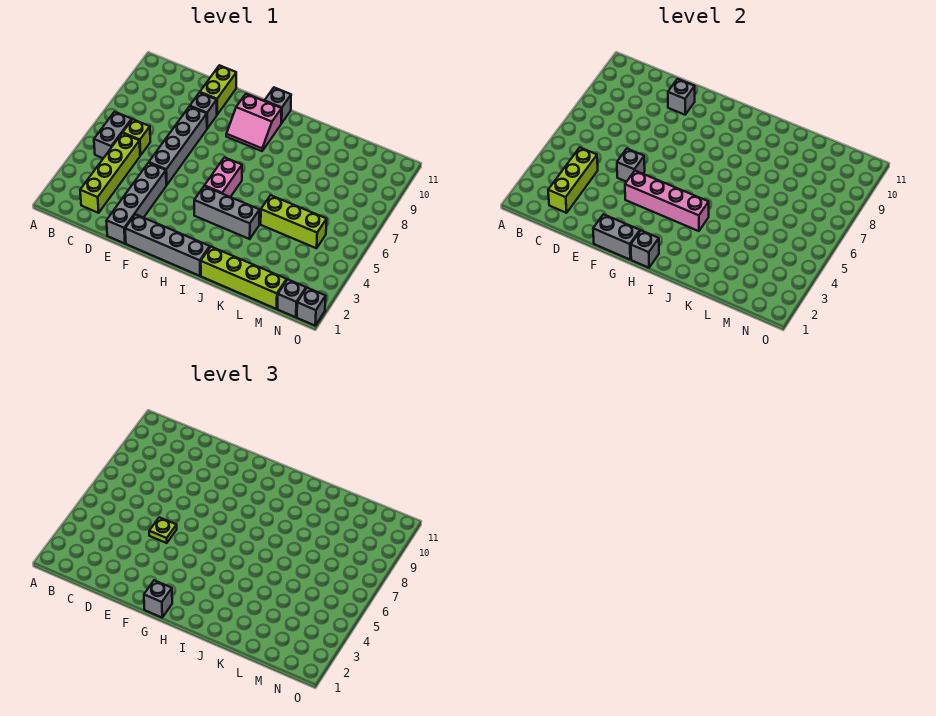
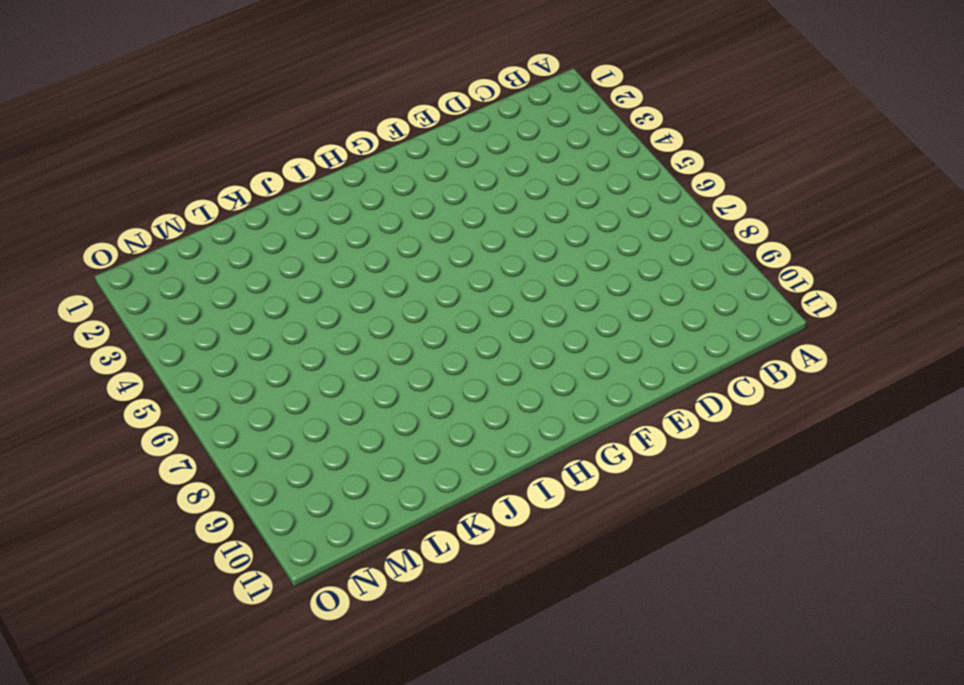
none -> grey 1x2 brick [94,112,132,158]
none -> lime 1x4 brick [80,133,140,213]
none -> lime 1x1 brick [123,119,150,155]

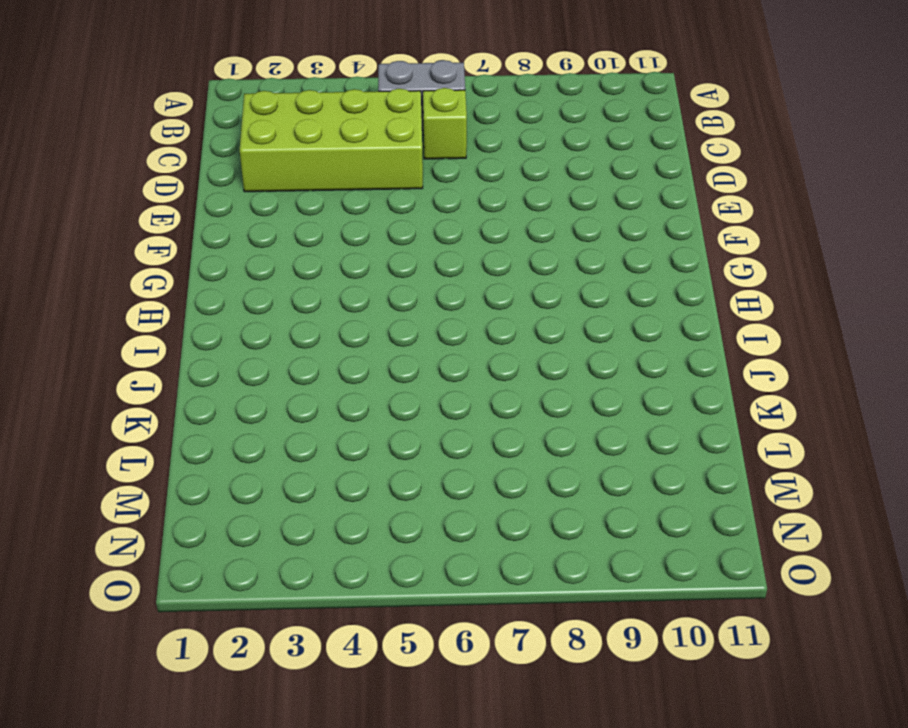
lime 2x4 brick [240,89,423,192] -> lime 1x4 brick [80,133,140,213]
none -> grey 1x4 brick [106,163,166,244]
none -> grey 1x4 brick [149,107,207,185]
none -> grey 1x1 brick [190,93,217,128]

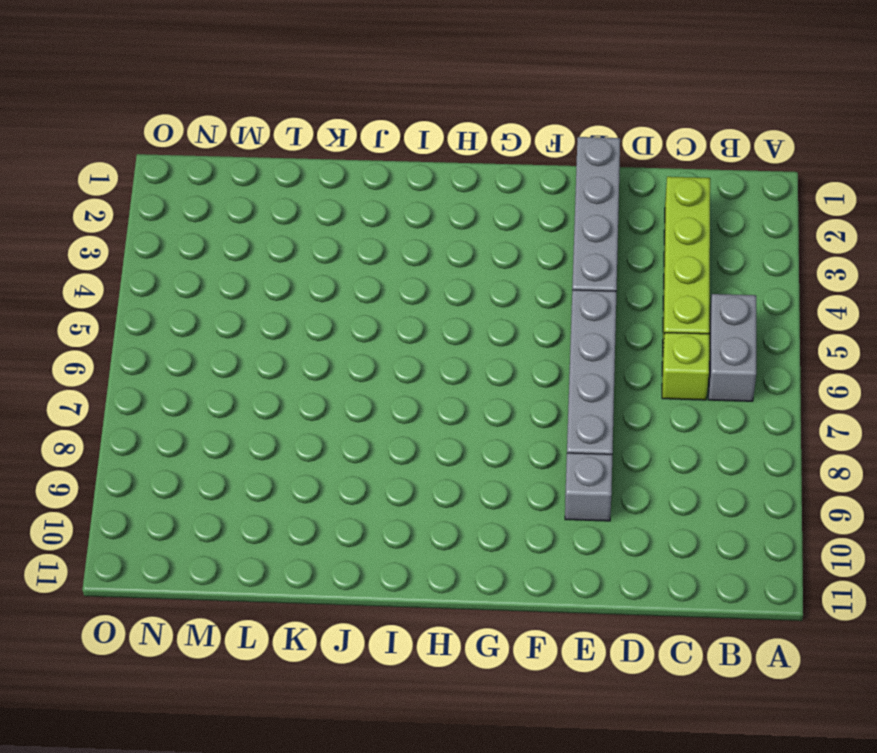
none -> lime 1x2 brick [200,65,236,115]
none -> grey 1x4 brick [125,214,210,276]
none -> pink 2x2 slope [226,94,282,151]

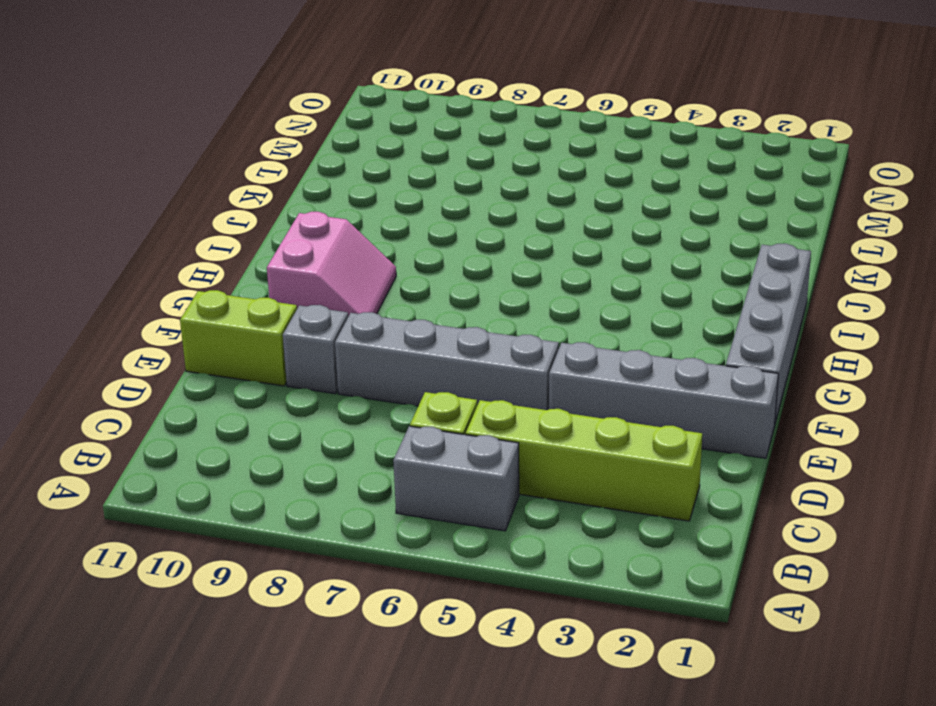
none -> grey 1x3 brick [194,186,260,239]
none -> pink 1x2 brick [205,157,242,197]
none -> grey 1x1 brick [264,88,291,123]

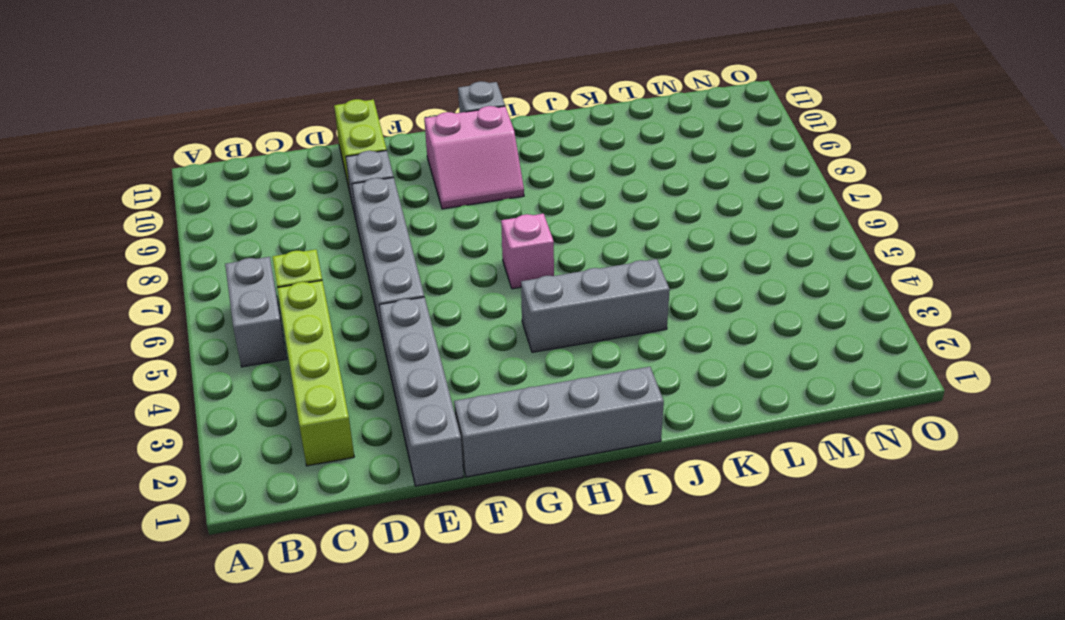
pink 1x1 brick [501,214,554,289] -> pink 1x2 brick [205,157,242,197]
none -> lime 1x4 brick [201,247,287,309]
none -> lime 1x3 brick [261,195,327,248]
none -> grey 1x1 brick [278,280,306,317]

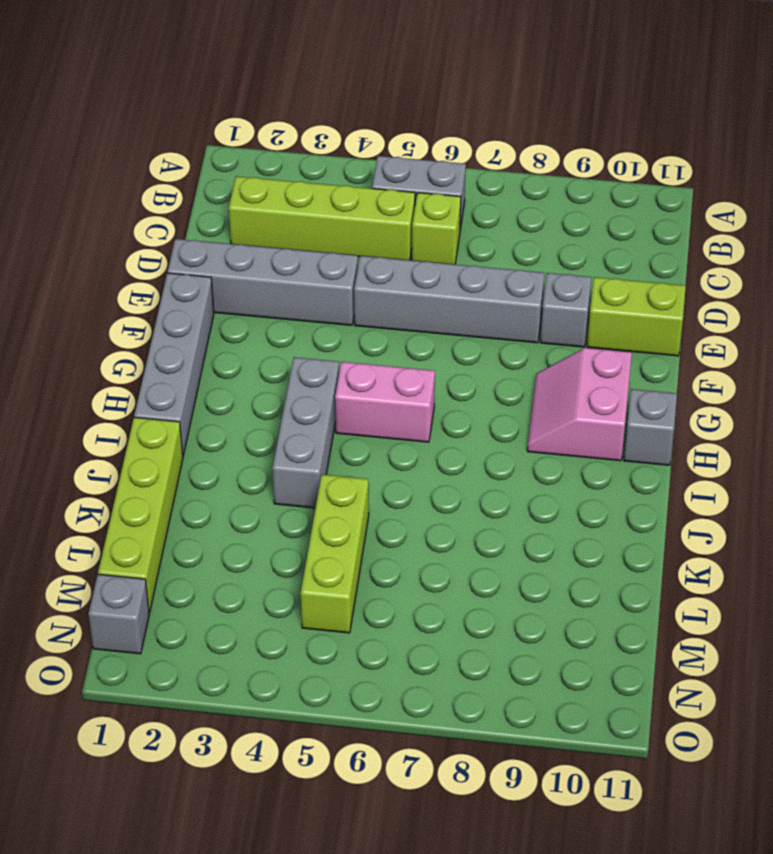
none -> grey 1x1 brick [297,288,326,326]
none -> lime 1x3 brick [548,148,598,213]
none -> grey 1x1 brick [617,149,645,182]

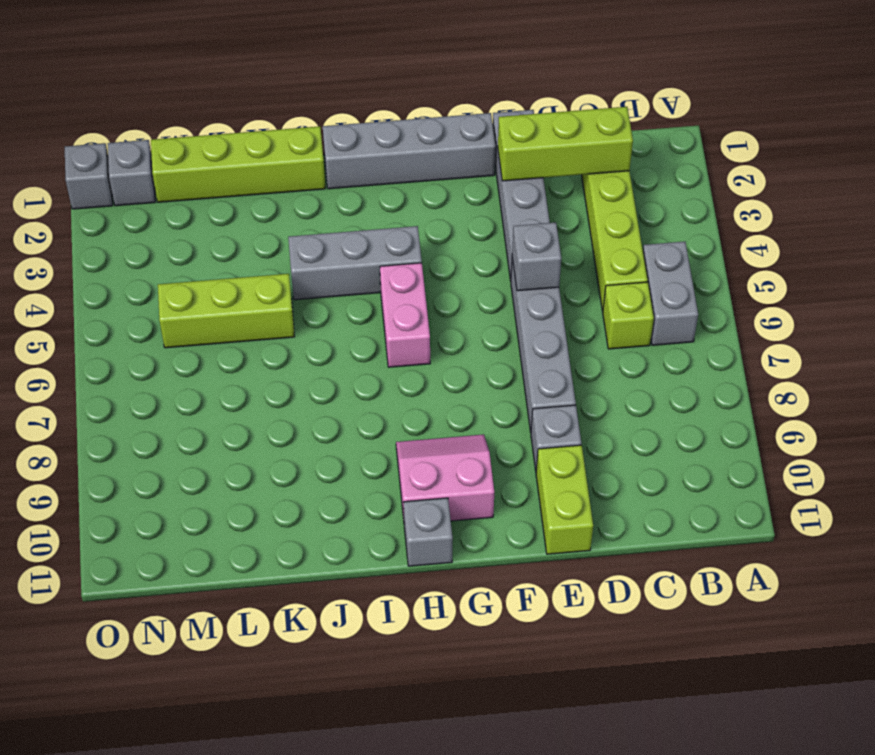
lime 1x3 brick [498,107,633,181] -> lime 1x3 brick turned to [548,148,598,213]
none -> grey 1x1 brick [668,79,695,115]
none -> grey 1x2 brick [593,214,640,259]
none -> pink 1x4 brick [625,171,709,231]

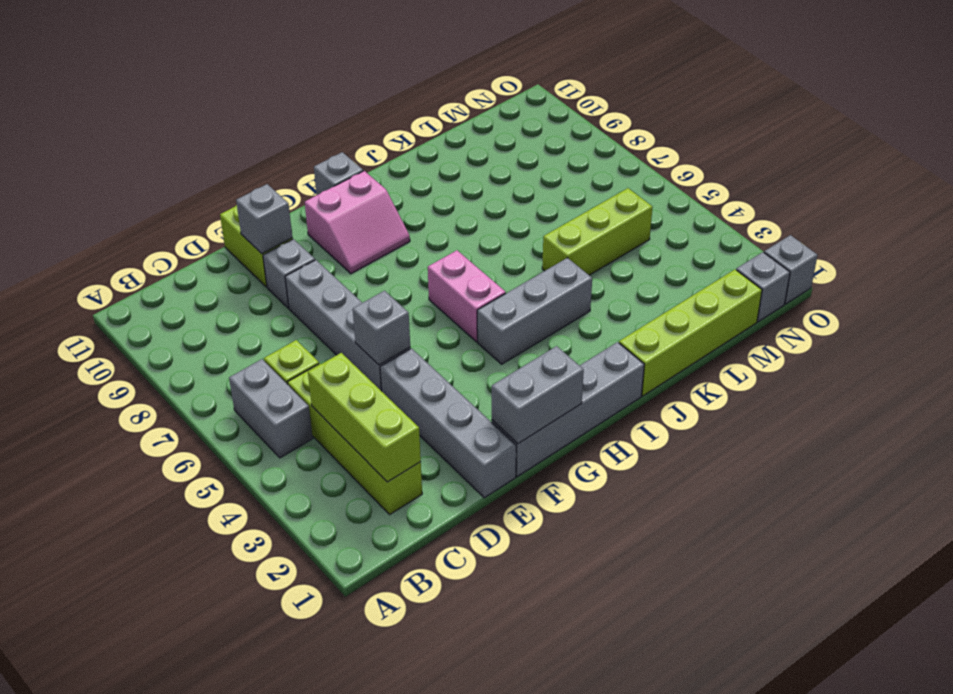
none -> pink 1x4 brick [625,171,709,231]
none -> grey 1x1 brick [631,231,659,268]
none -> lime 1x1 plate [149,517,177,543]

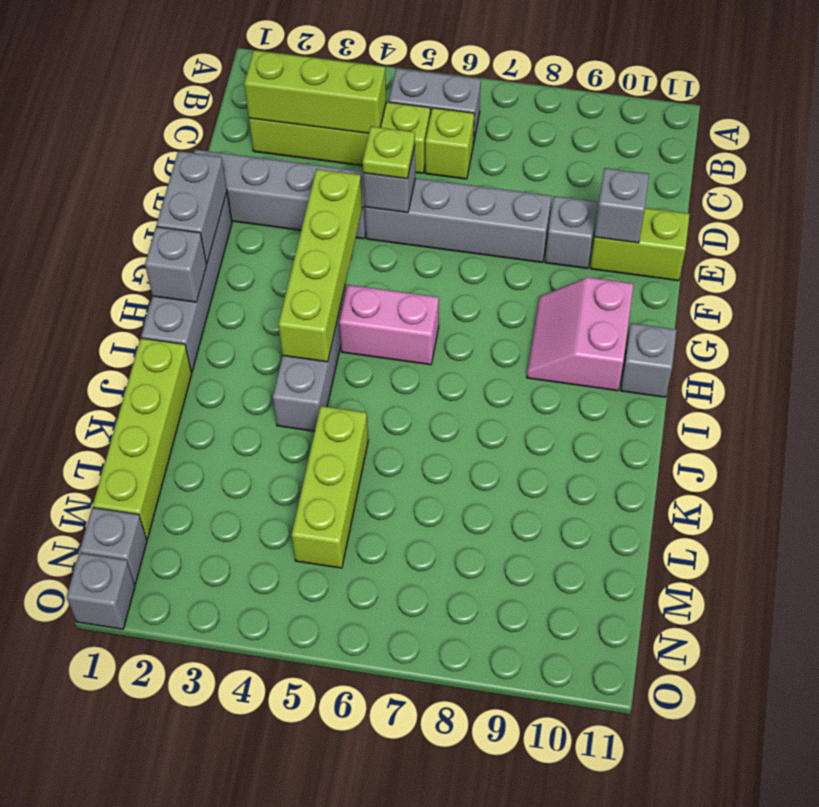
lime 1x4 brick [278,169,362,362] -> pink 1x4 brick [625,171,709,231]
none -> grey 1x1 brick [144,580,172,617]

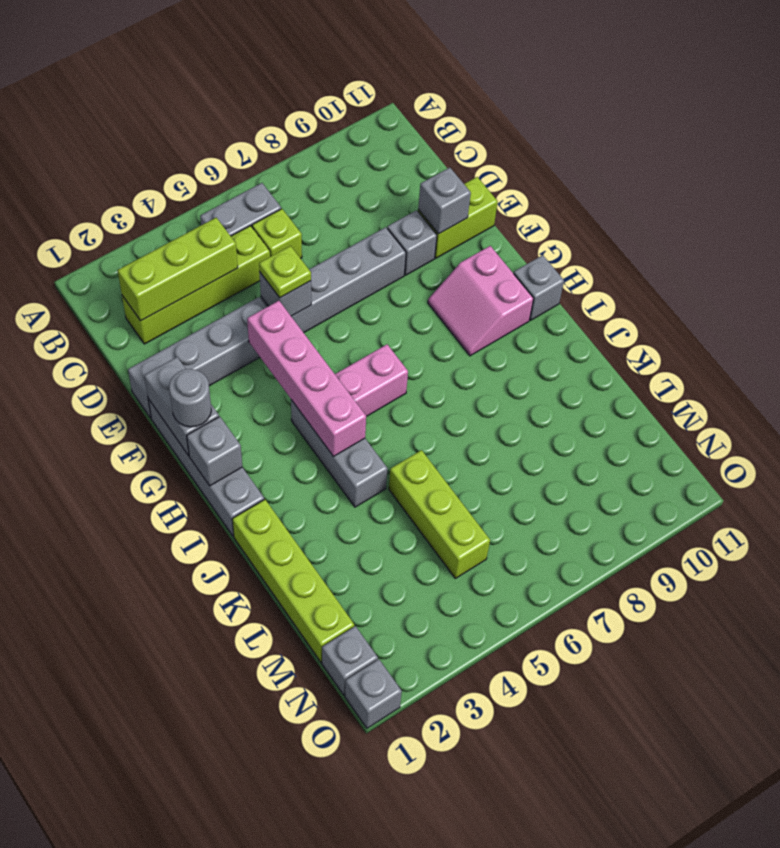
grey 1x1 round brick [169,369,211,427] -> grey 1x1 brick [144,580,172,617]

